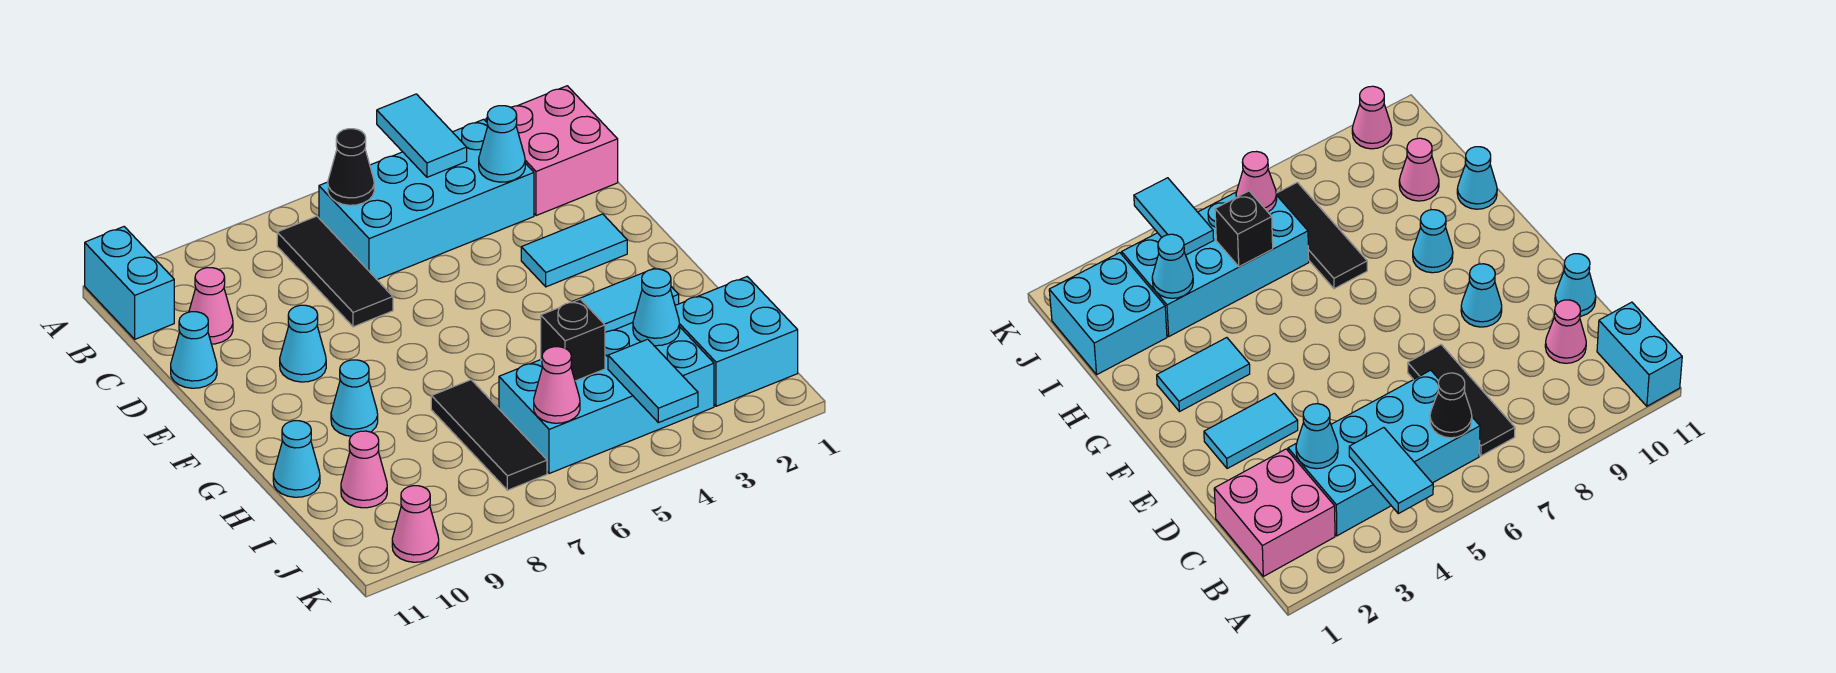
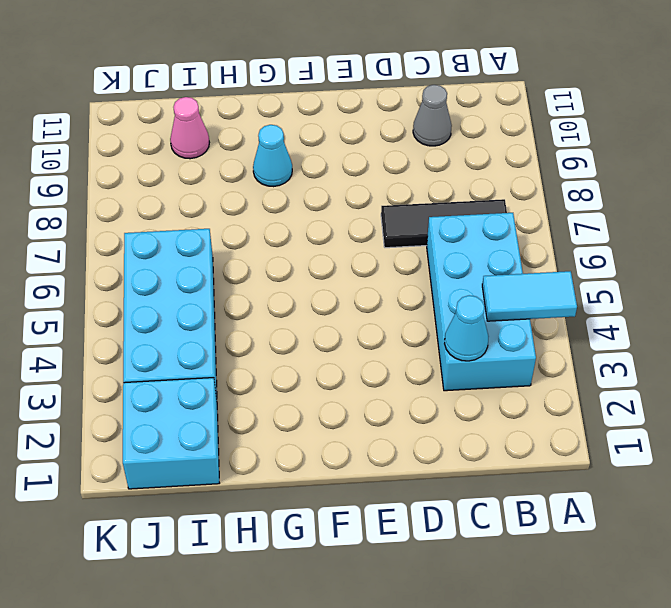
grey 1x1 cone [413,85,452,146] -> pink 1x1 cone [189,268,233,344]
none -> cyan 1x2 brick [85,227,174,339]
none -> pink 2x2 brick [486,86,618,216]
none -> cyan 1x1 cone [171,312,217,388]

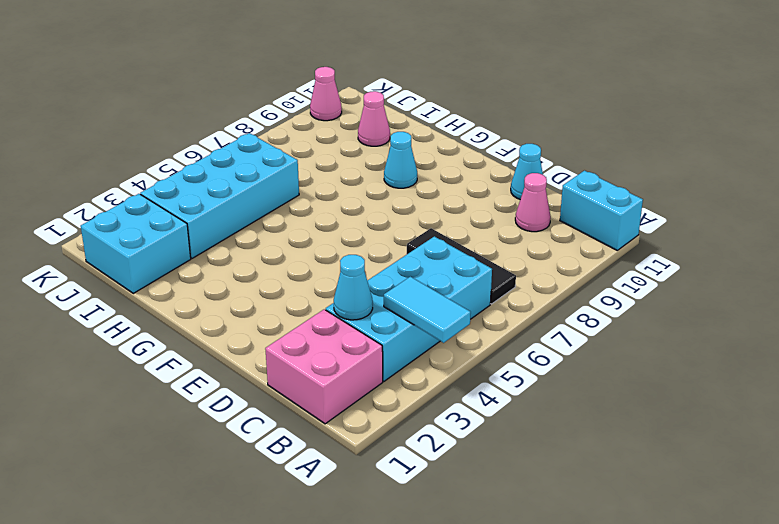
none -> cyan 1x2 tile [521,214,627,287]
none -> cyan 1x1 cone [280,305,326,382]
none -> cyan 1x2 tile [573,272,679,332]

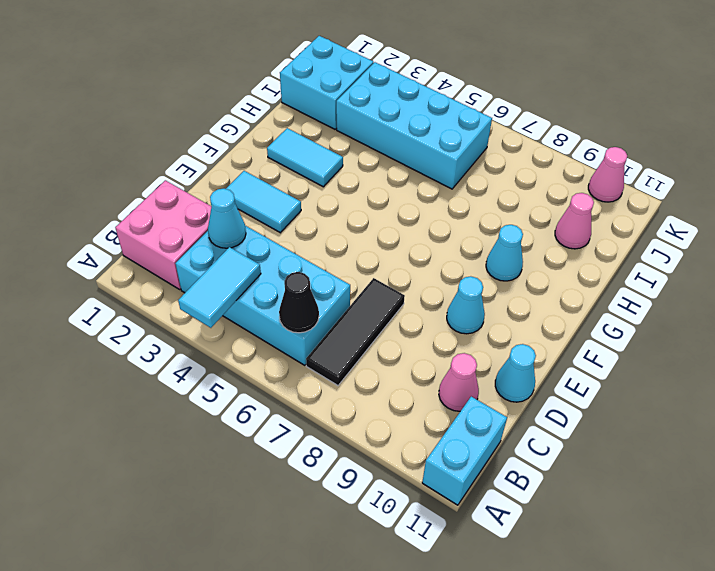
none -> black 1x3 tile [431,380,547,490]
none -> cyan 1x1 cone [273,421,320,497]
none -> cyan 1x1 cone [633,269,680,346]

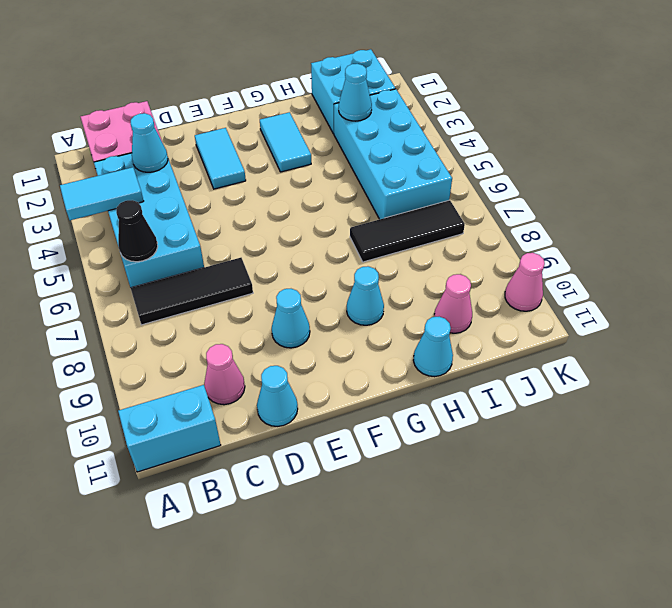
none -> black 1x1 brick [541,299,605,381]
none -> cyan 1x2 tile [608,339,698,423]
none -> pink 1x1 cone [534,347,580,423]

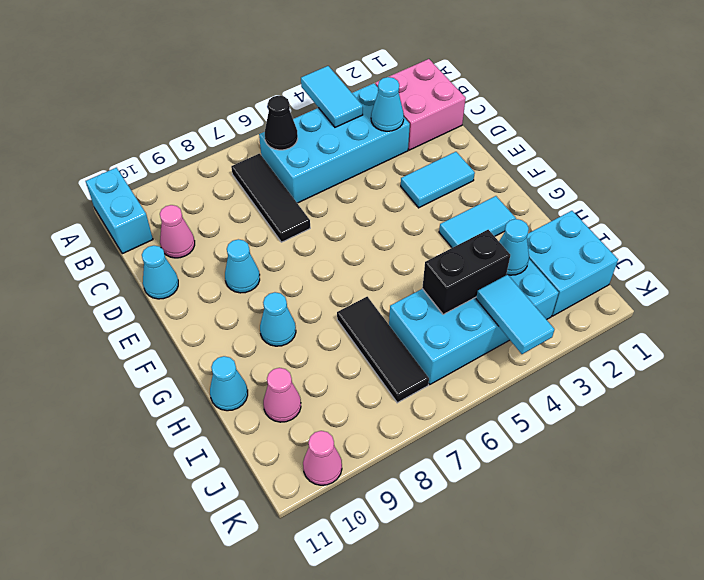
black 1x2 brick [422,230,510,314] -> black 1x1 brick [541,299,605,381]
none -> pink 1x1 cone [534,347,580,423]

